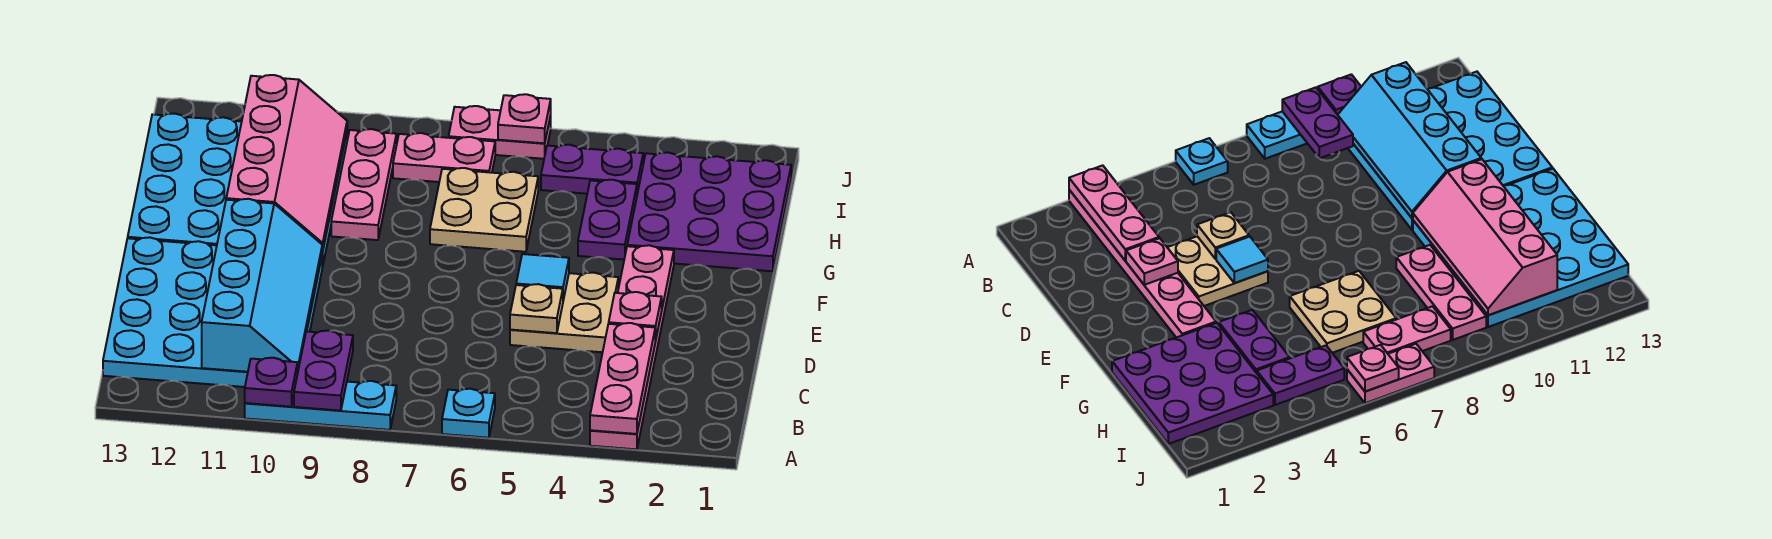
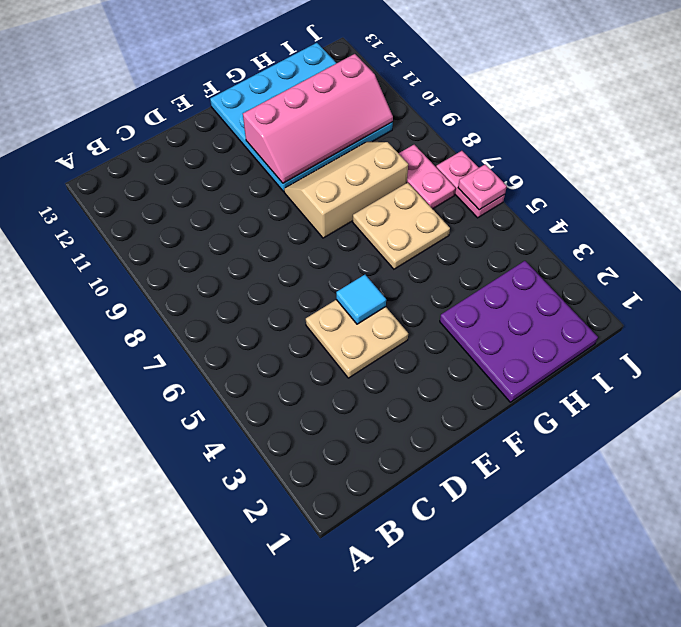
tan 2x3 slope [284,142,408,238] -> pink 1x3 plate [331,129,397,240]
none -> pink 1x6 plate [590,245,674,449]
none -> cyan 1x1 plate [442,389,495,438]
none -> cyan 1x3 plate [245,381,396,430]

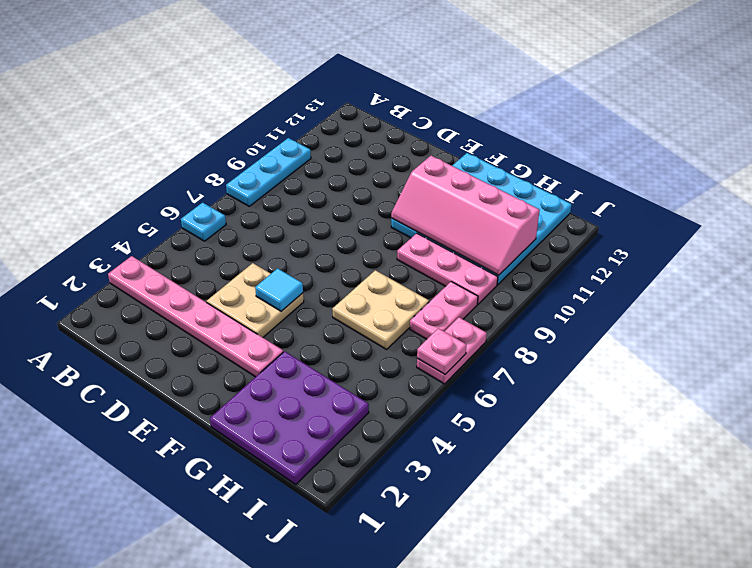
none -> cyan 4x4 plate [103,237,322,387]
none -> purple 1x2 plate [578,180,637,260]
none -> purple 1x2 plate [541,145,643,194]

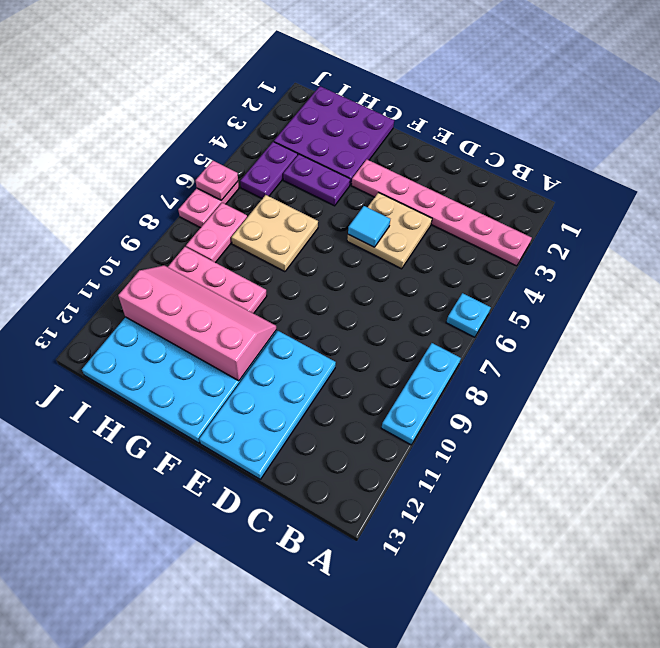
cyan 2x4 plate [199,331,336,479] -> cyan 4x4 plate [103,237,322,387]
none -> pink 1x3 plate [590,323,655,434]
none -> purple 1x2 plate [294,331,353,411]
none -> purple 1x1 plate [245,358,298,407]

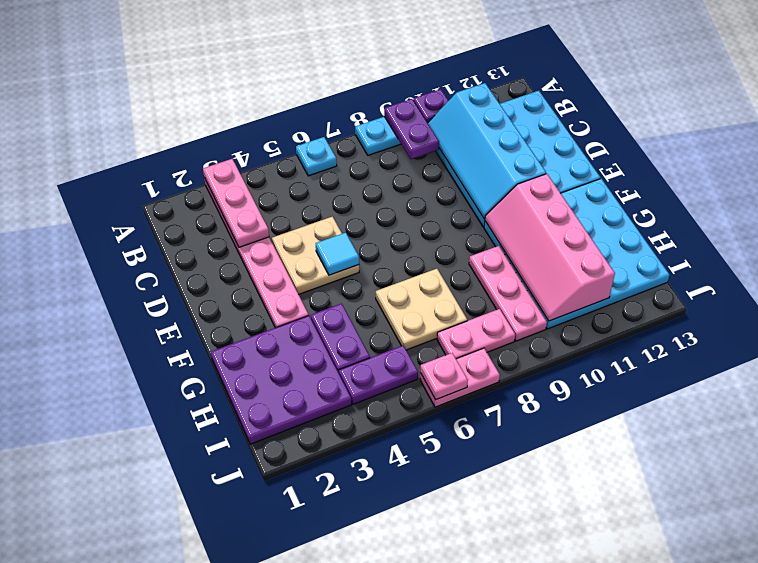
none -> pink 1x1 plate [609,292,662,341]
none -> tan 1x1 plate [510,284,563,333]

